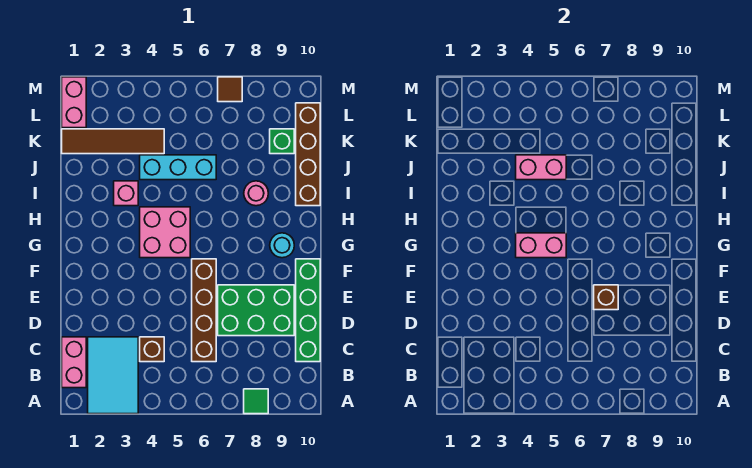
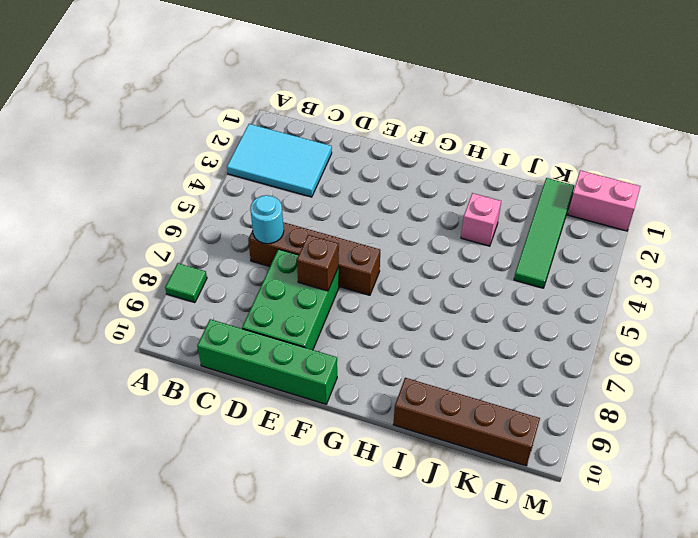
cyan 1x1 round brick [250,195,284,244] -> cyan 1x1 round brick moved to [270,233,294,258]
green 1x4 tile [514,178,574,288] -> brown 1x4 tile [62,129,164,154]
none -> pink 1x2 brick [62,337,86,388]
none -> brown 1x1 brick [140,337,164,362]
none -> pink 2x2 brick [140,207,190,258]

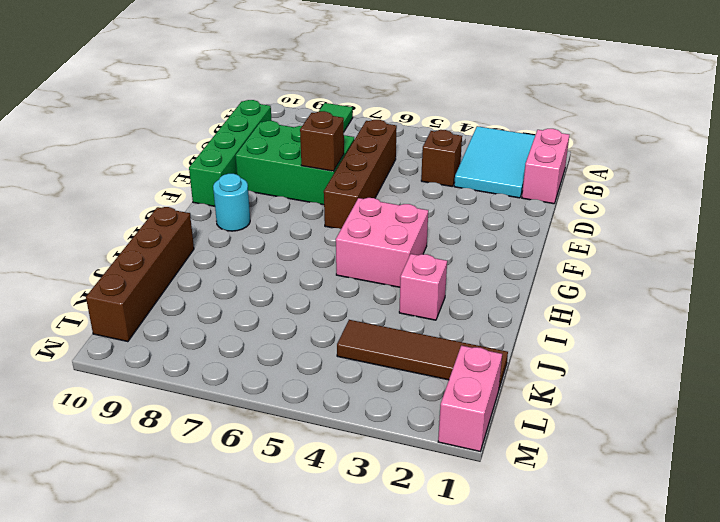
none -> pink 1x1 round brick [244,181,268,206]
none -> cyan 1x3 brick [140,155,216,180]
none -> green 1x1 brick [270,129,294,154]

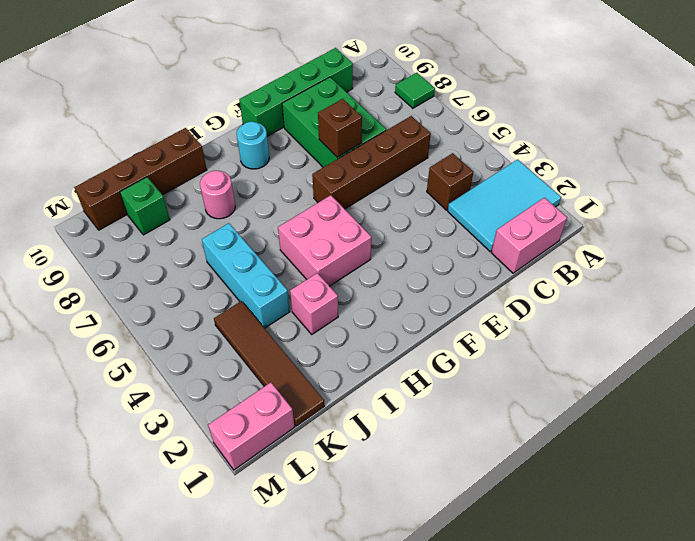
none -> brown 1x1 tile [218,77,242,102]
none -> pink 1x2 brick [516,233,566,258]
none -> pink 1x2 brick [516,155,566,180]

